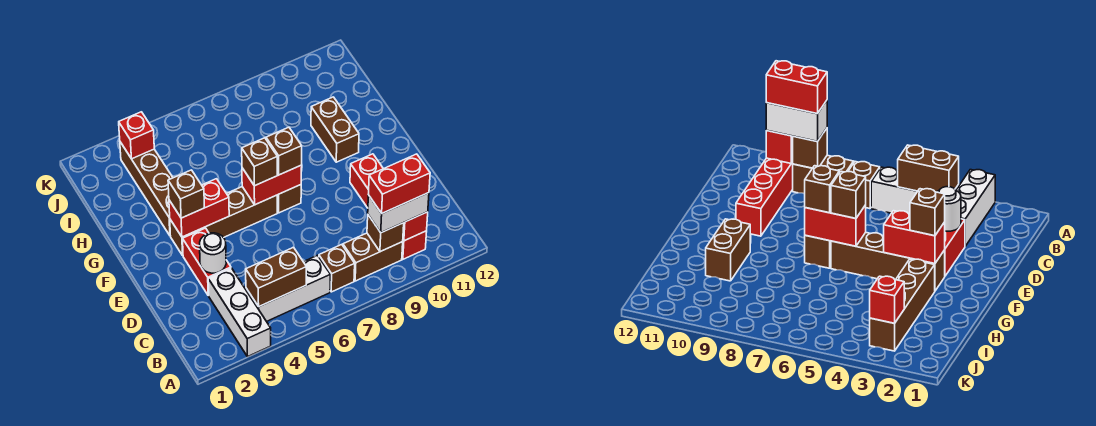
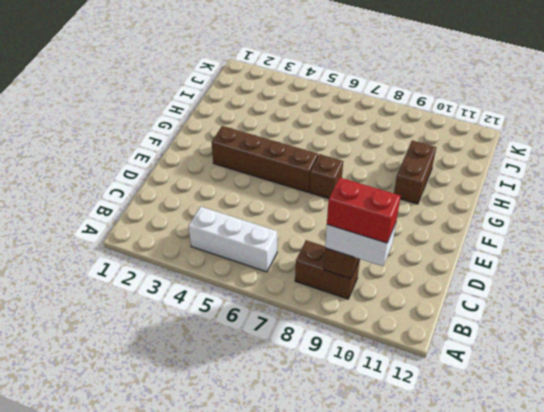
none -> white 1x3 brick [208,268,271,357]
none -> brown 1x1 brick [319,245,355,292]
none -> red 1x4 brick [350,154,427,259]

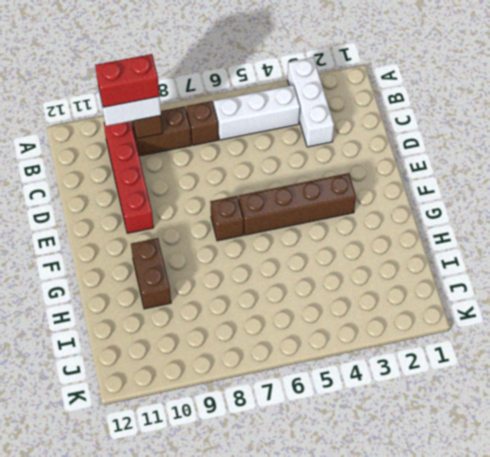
none -> red 1x2 brick [183,228,231,295]
none -> brown 1x4 brick [120,142,173,235]
none -> brown 1x2 brick [246,247,306,307]

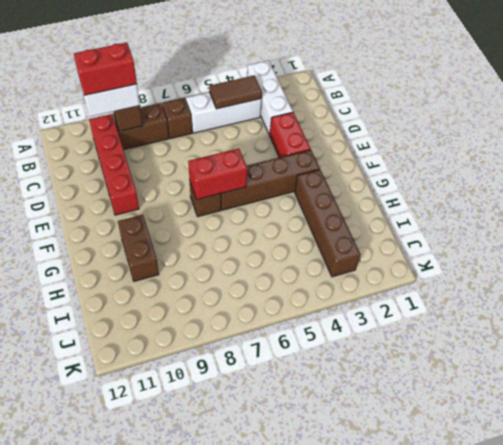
brown 1x2 tile [209,76,262,109] -> brown 1x2 brick [246,247,306,307]
none -> red 1x1 brick [403,212,428,241]
none -> white 1x1 round brick [200,233,226,273]
none -> red 1x2 brick [169,179,229,237]

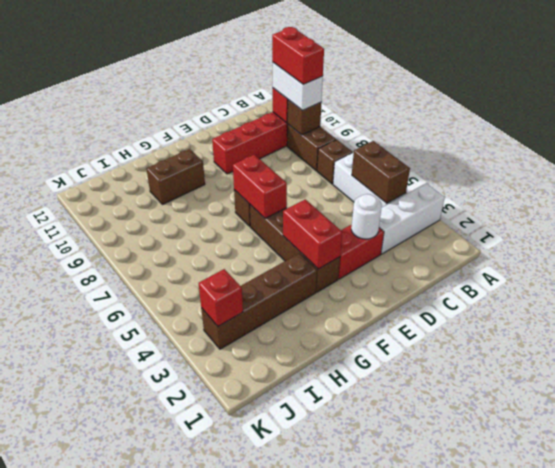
none -> brown 1x1 brick [168,170,204,218]
none -> brown 1x1 brick [242,138,277,186]
none -> brown 1x1 brick [266,127,302,175]

